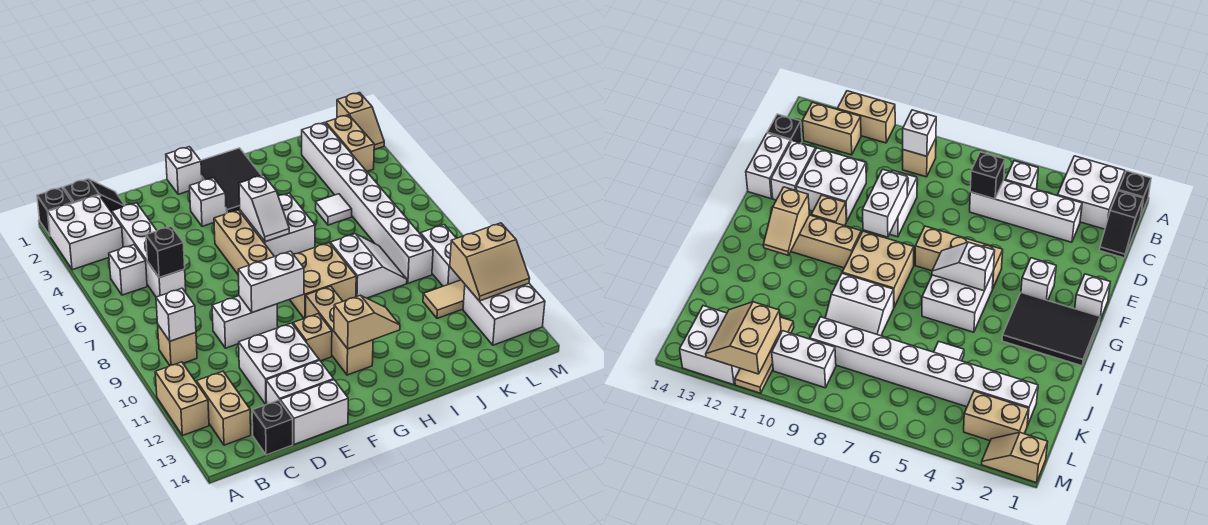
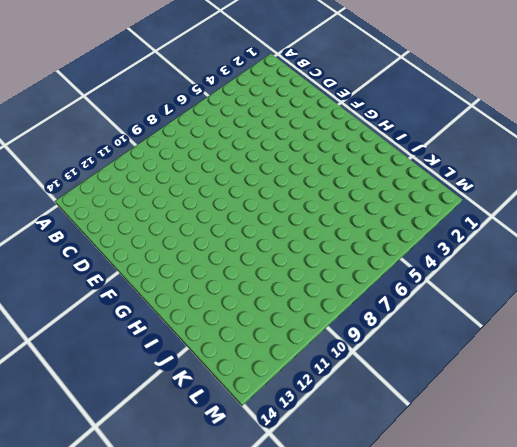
none -> black 1x1 brick [37,187,73,236]
none -> white 2x2 brick [48,195,123,270]
none -> tan 1x2 brick [155,362,209,436]
none -> black 1x2 slope [63,179,125,212]

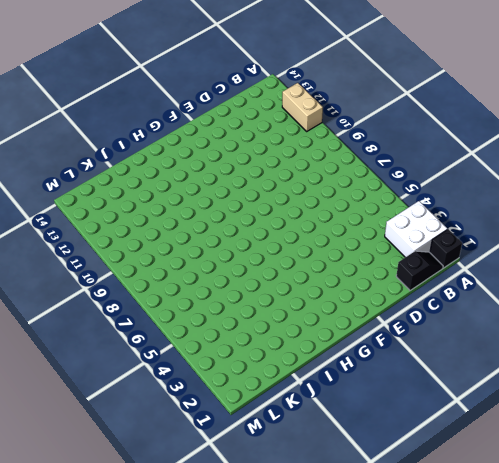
black 1x2 slope [396,251,443,290] -> black 1x2 slope turned to [63,179,125,212]
none -> white 1x1 brick [109,245,147,295]
none -> tan 1x1 brick [158,325,197,365]
none -> tan 1x2 brick [197,371,251,445]
none -> white 1x4 brick [112,203,186,297]

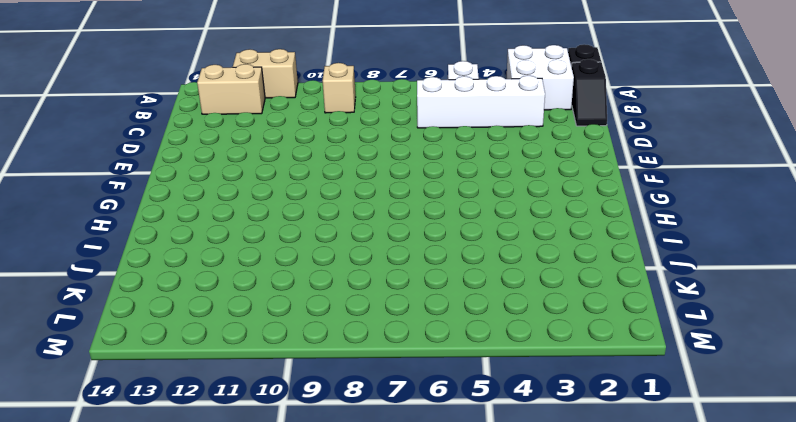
none -> black 1x1 brick [252,400,293,455]
none -> white 1x2 brick [212,296,278,348]
none -> white 2x2 brick [239,323,319,405]
none -> white 1x2 brick [266,360,334,404]

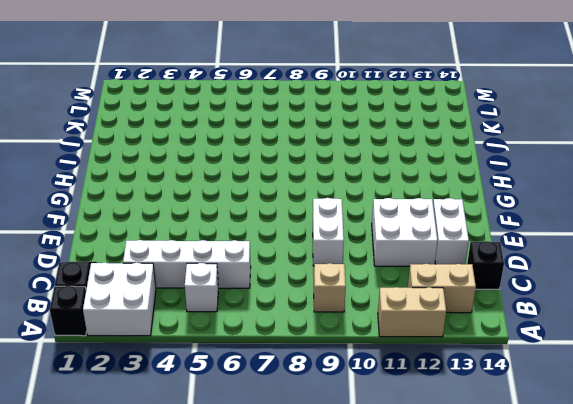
none -> white 1x2 brick [280,380,348,444]
none -> white 1x1 brick [166,147,202,194]
none -> white 1x1 brick [190,178,226,226]
none -> tan 1x3 brick [214,210,274,275]

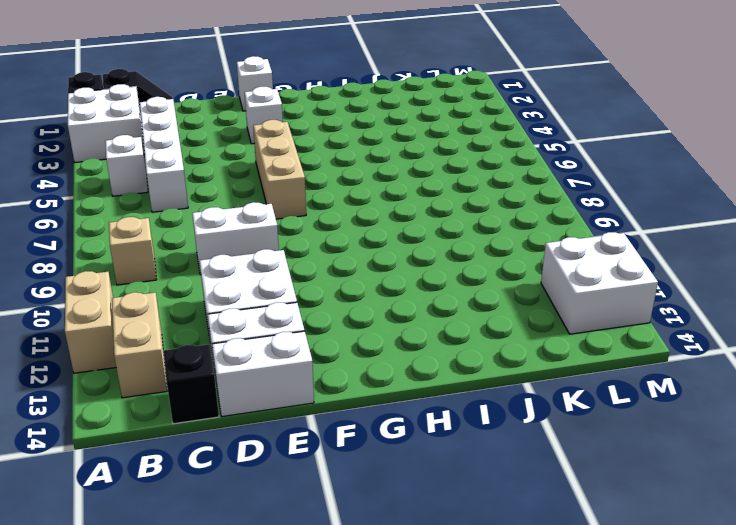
none -> tan 1x1 brick [293,314,332,361]
none -> black 2x3 tile [201,148,262,213]
none -> white 2x2 brick [240,193,315,257]
none -> tan 2x2 brick [290,243,356,318]

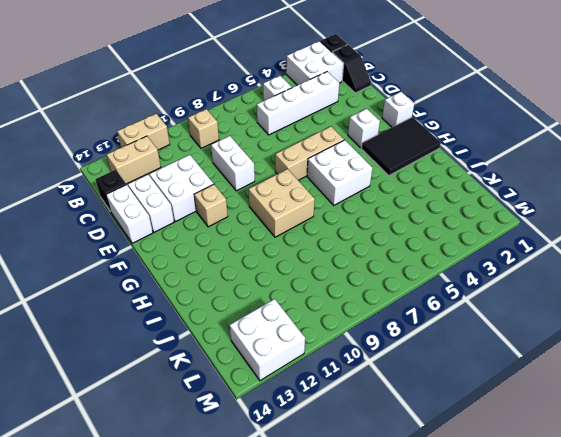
none -> tan 1x3 brick [306,286,373,375]
none -> white 2x2 slope [330,234,407,298]
none -> white 1x1 tile [316,194,352,225]
none -> white 1x8 brick [302,123,433,283]

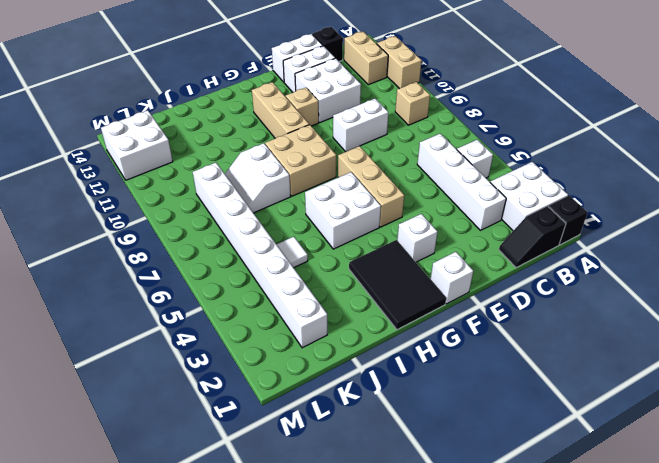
none -> tan 1x3 tile [423,280,465,318]
none -> tan 1x2 brick [326,115,374,171]
none -> white 1x2 brick [421,225,461,286]
none -> tan 1x2 slope [337,93,384,150]

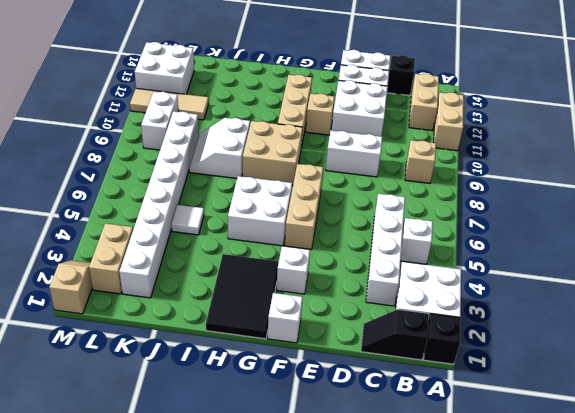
none -> white 1x1 brick [156,288,196,341]
none -> black 1x1 brick [146,226,185,278]
none -> white 1x2 brick [238,251,304,312]
none -> white 1x2 slope [239,175,289,242]

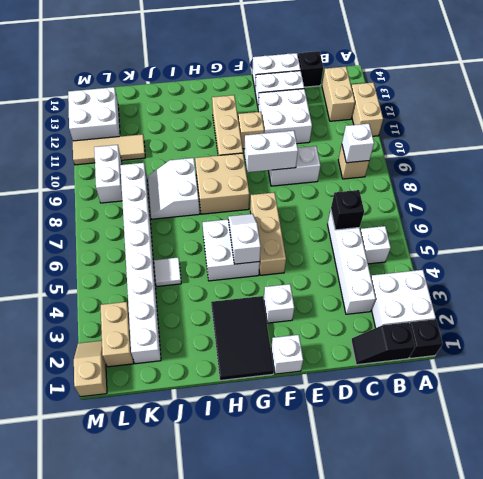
none -> tan 1x2 slope [334,295,400,349]
none -> tan 2x2 slope [450,223,530,301]

